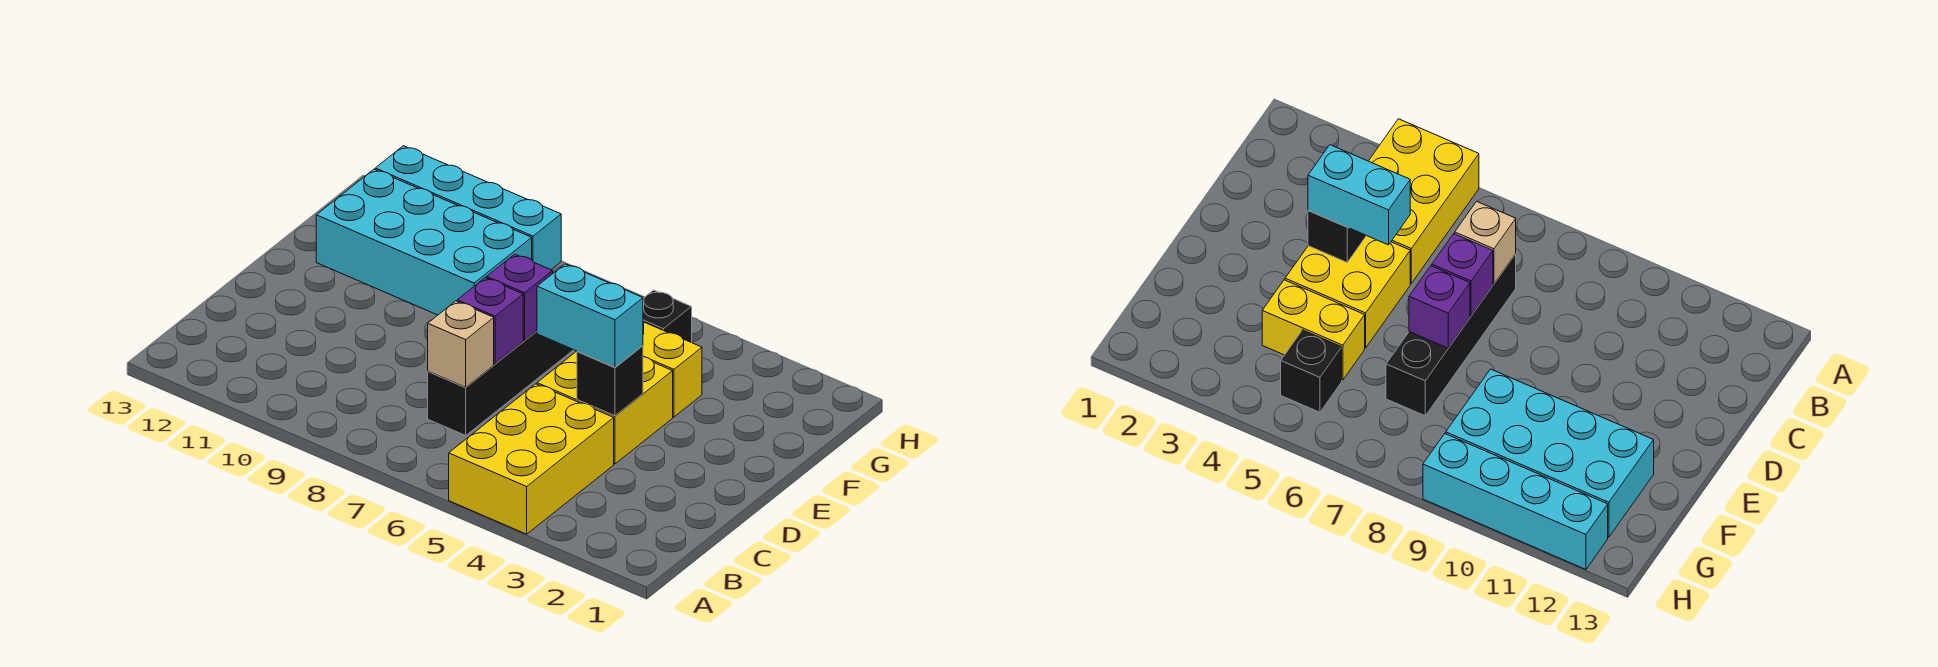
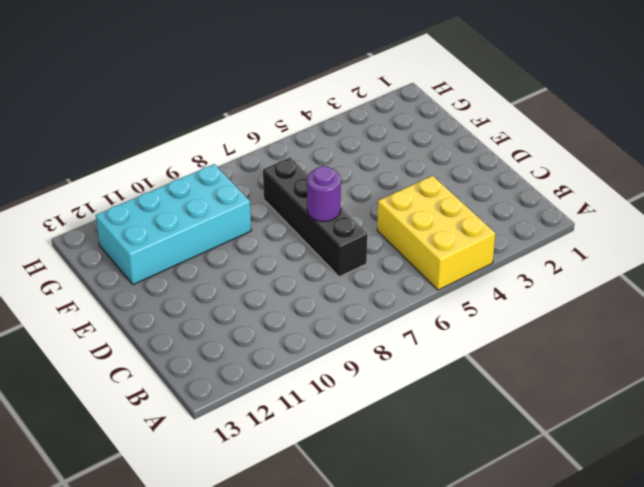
purple 1x1 round brick [307,166,341,222] -> purple 1x1 brick [457,278,523,364]
none -> yellow 2x2 brick [537,351,673,464]
none -> yellow 1x2 brick [643,322,702,417]
none -> black 1x1 brick [643,290,692,343]

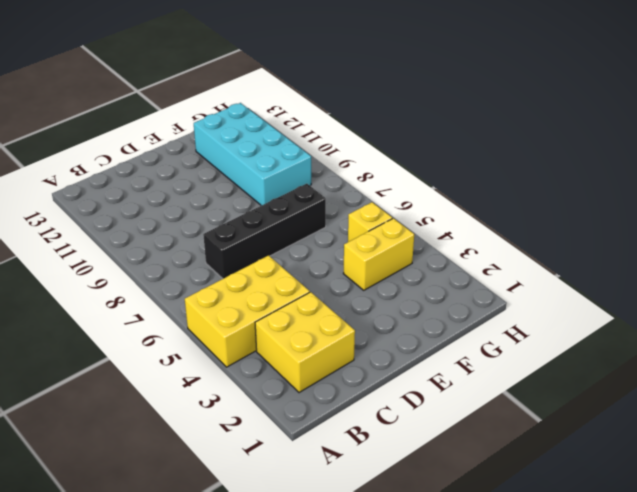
yellow 2x2 brick [255,292,355,393] -> yellow 2x2 brick moved to [537,351,673,464]
yellow 1x2 brick [343,218,414,290] -> yellow 1x2 brick turned to [643,322,702,417]
yellow 1x1 brick [348,202,392,242] -> black 1x1 brick [643,290,692,343]
none -> cyan 1x4 brick [375,146,561,270]
none -> tan 1x1 brick [428,301,494,387]
none -> black 1x1 brick [577,346,643,416]

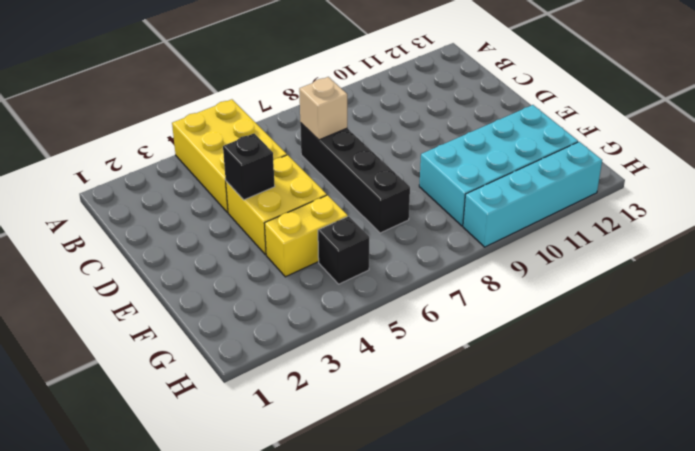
none -> purple 1x1 brick [457,278,523,364]
none -> purple 1x1 brick [487,254,553,340]
none -> cyan 1x2 brick [537,264,643,367]

